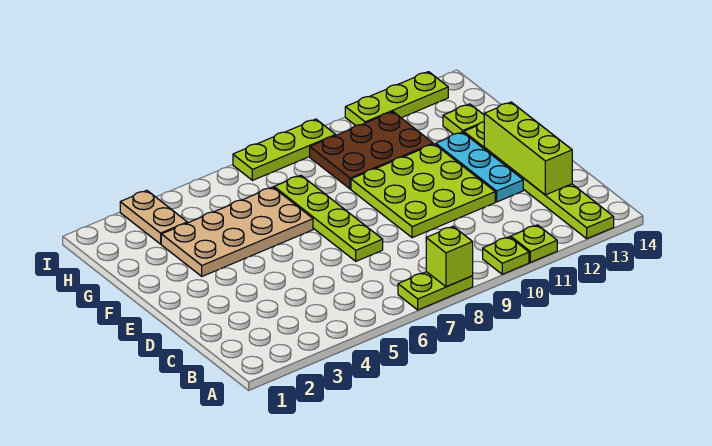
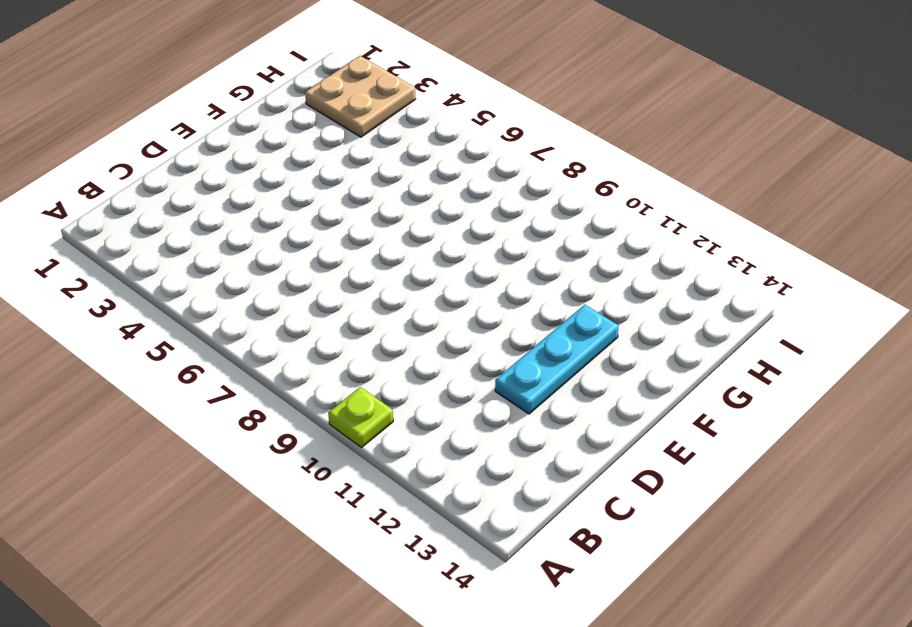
tan 2x2 plate [305,56,416,137] -> tan 1x2 plate [120,190,187,244]
none -> lime 1x2 plate [398,272,473,310]
none -> lime 1x1 plate [511,225,557,262]
none -> lime 1x6 plate [464,122,614,239]

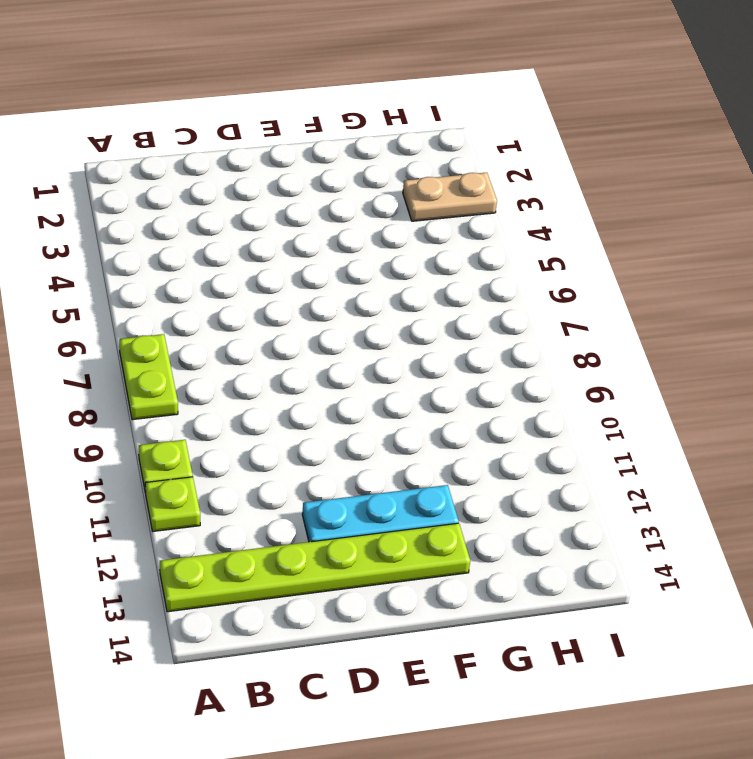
none -> lime 1x4 plate [274,175,383,261]
none -> lime 3x3 plate [351,144,495,238]
none -> tan 2x4 plate [161,187,313,276]

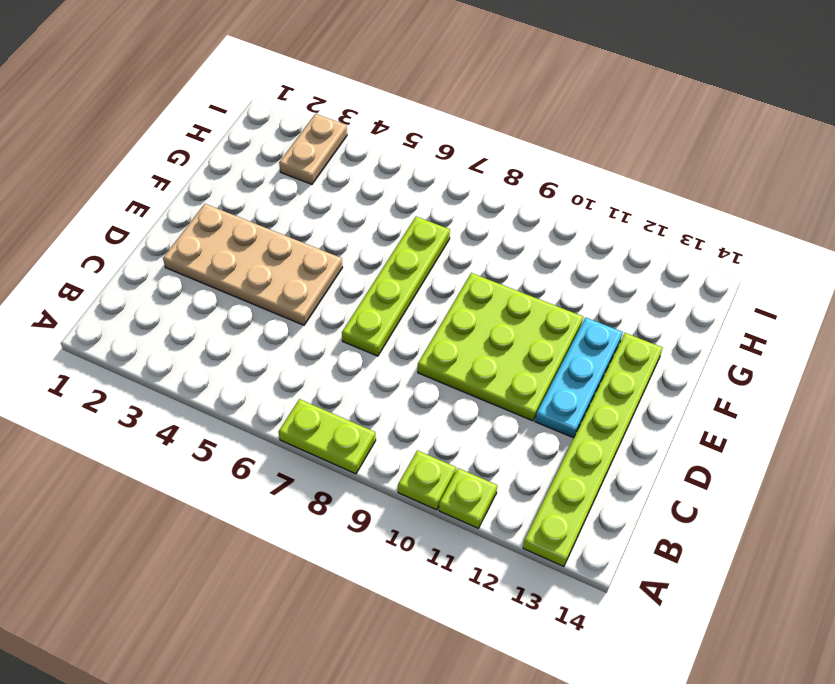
tan 2x4 plate [163,204,342,325] -> tan 2x4 plate moved to [161,187,313,276]
none -> brown 2x3 plate [310,112,433,189]
none -> lime 1x1 plate [443,104,484,134]
none -> lime 1x3 plate [233,119,336,180]

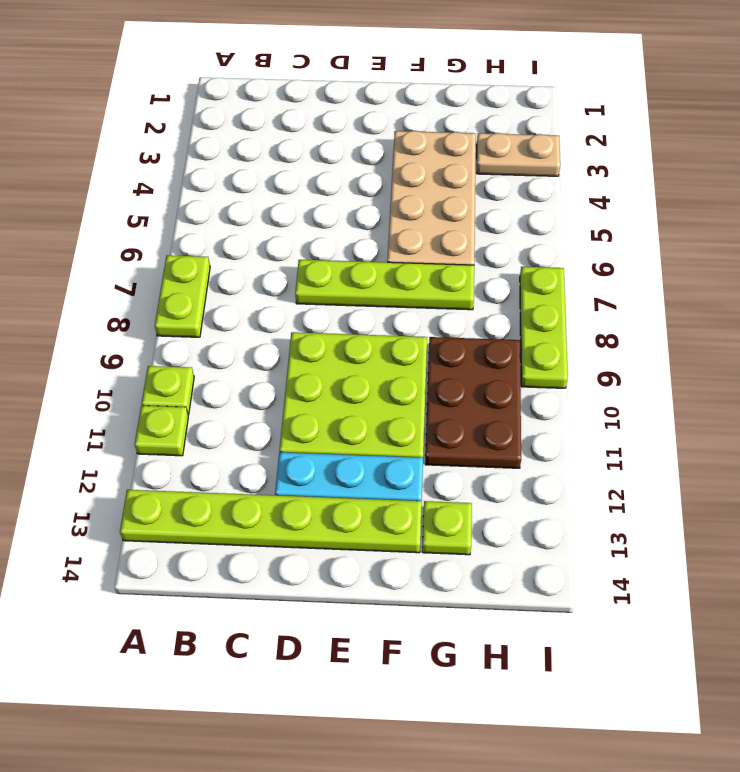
none -> lime 1x3 plate [345,72,448,126]
none -> lime 1x1 brick [426,226,473,287]
none -> lime 1x3 brick [484,102,572,195]

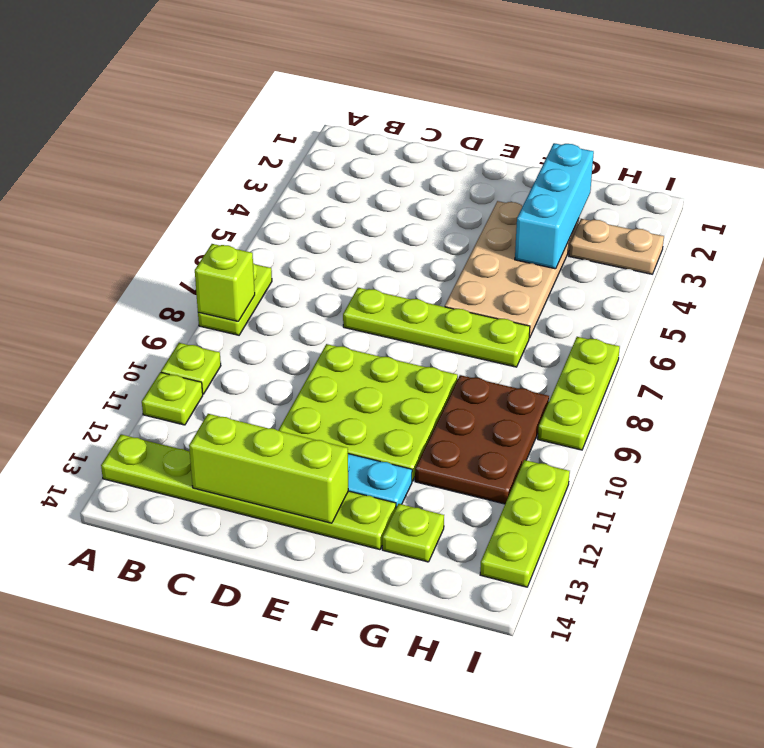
cyan 1x3 brick [515,143,594,269] -> none

